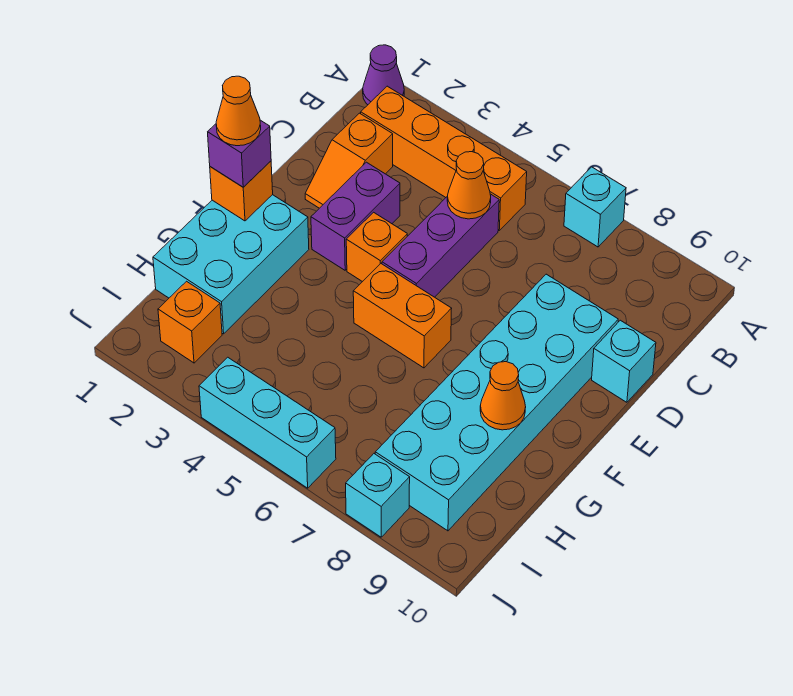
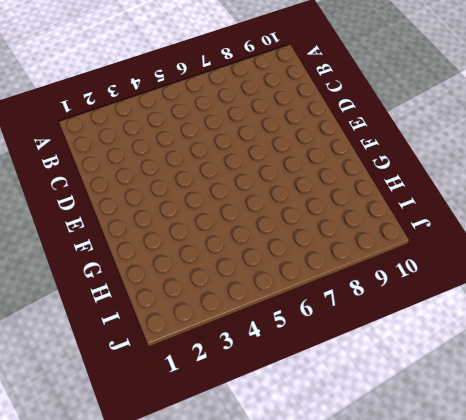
none -> purple 1x1 cone [363,45,404,105]
none -> cyan 1x1 brick [564,167,626,247]
none -> orange 1x4 brick [361,86,527,230]

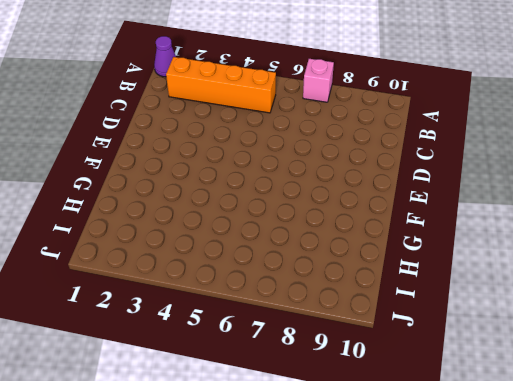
pink 1x1 brick [303,59,334,102] -> cyan 1x1 brick [564,167,626,247]
none -> orange 1x2 slope [305,113,393,208]
none -> purple 1x3 brick [382,194,499,297]
none -> purple 1x2 brick [311,162,400,270]

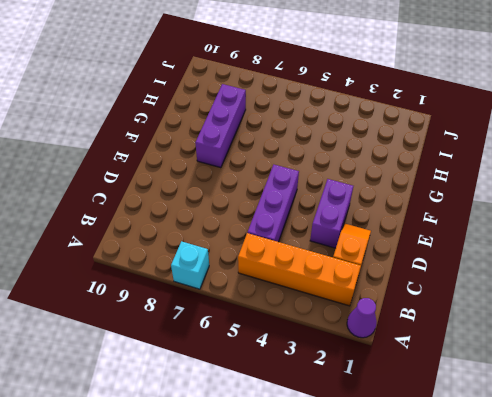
purple 1x3 brick [195,84,246,168] -> cyan 2x6 brick [375,274,618,531]
none -> cyan 1x1 brick [592,320,656,402]
none -> orange 1x1 brick [346,212,407,282]
none -> cyan 2x3 brick [153,195,309,334]

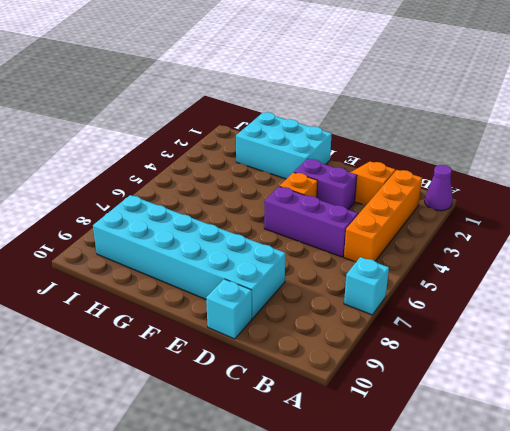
none -> orange 1x2 brick [353,264,452,368]
none -> orange 1x1 brick [158,281,222,363]
none -> cyan 1x3 brick [199,357,336,488]

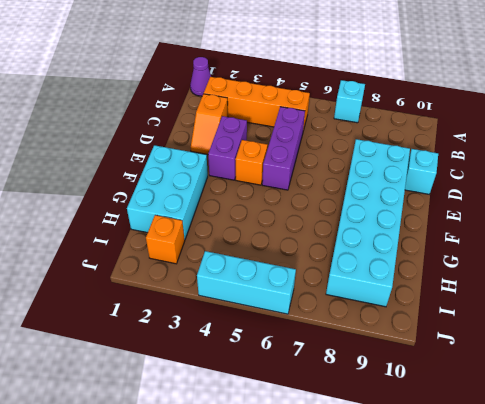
none -> orange 1x2 brick [353,264,452,368]
none -> cyan 1x1 brick [346,454,410,537]
none -> orange 1x1 cone [447,152,491,219]

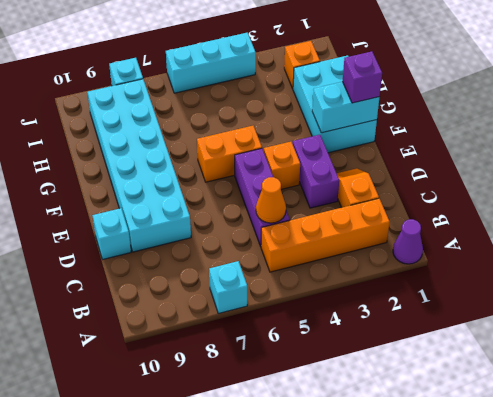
cyan 1x2 brick [312,82,379,133] -> orange 1x1 brick [210,161,273,221]
none -> orange 1x1 cone [480,362,526,430]
none -> orange 1x1 cone [216,76,261,146]

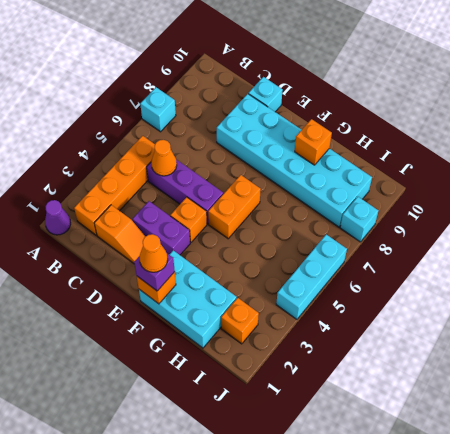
orange 1x1 brick [295,119,332,165] -> orange 1x1 cone [480,362,526,430]

